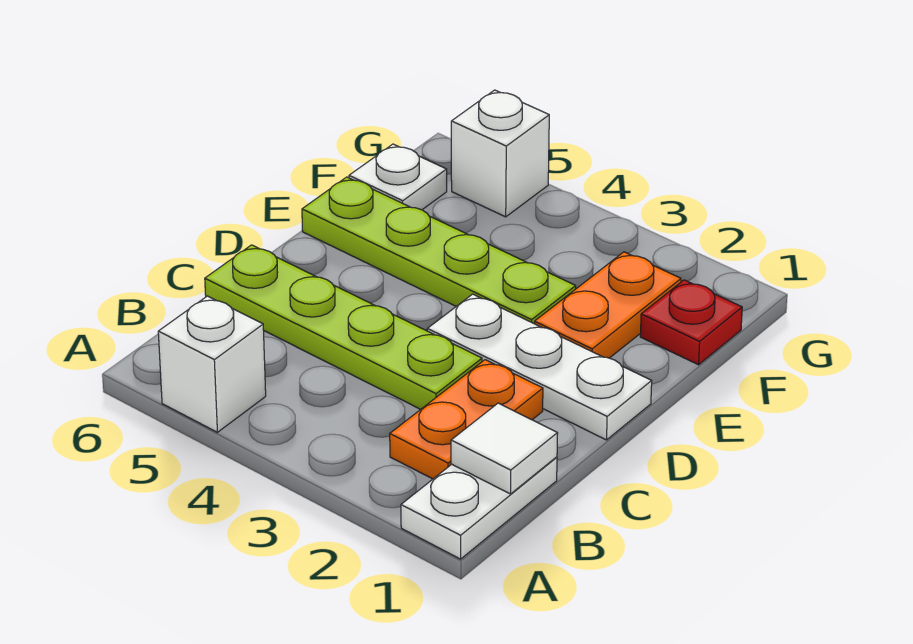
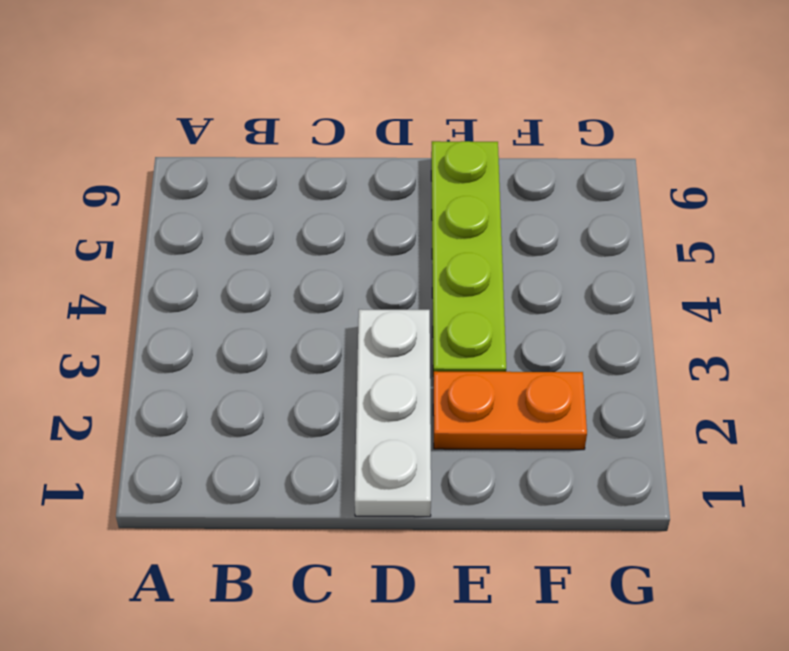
none -> white 1x2 plate [401,457,557,559]
none -> white 1x1 brick [158,296,266,432]

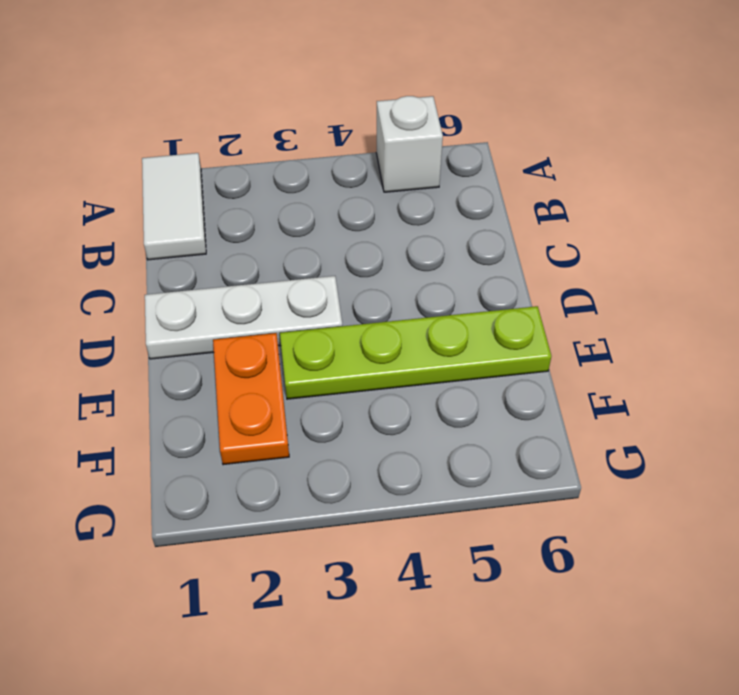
white 1x2 tile [142,153,206,260] -> white 1x2 plate [401,457,557,559]
none -> orange 1x2 plate [390,360,543,479]
none -> lime 1x4 plate [205,245,482,409]

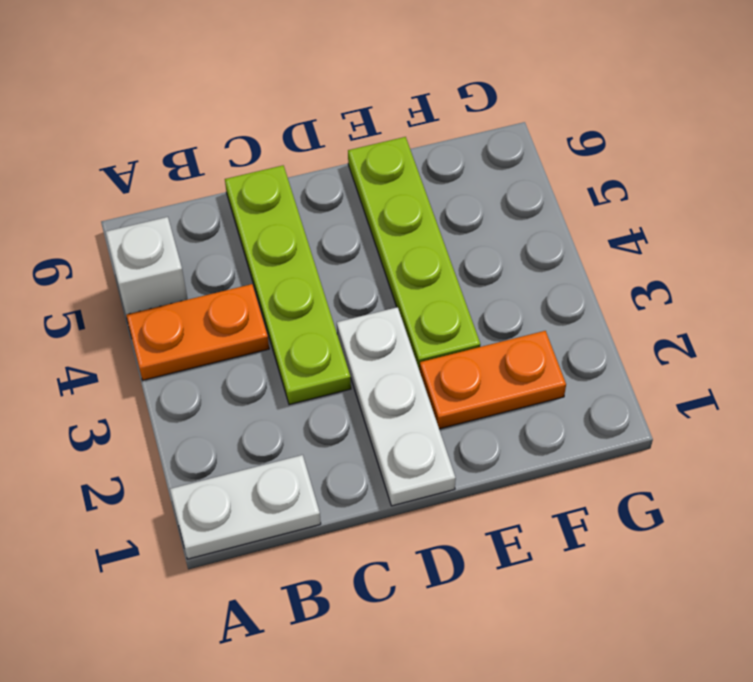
orange 1x2 plate [126,284,269,380] -> orange 1x2 plate moved to [390,360,543,479]
none -> red 1x1 plate [640,280,742,365]
none -> white 1x1 plate [349,144,447,210]

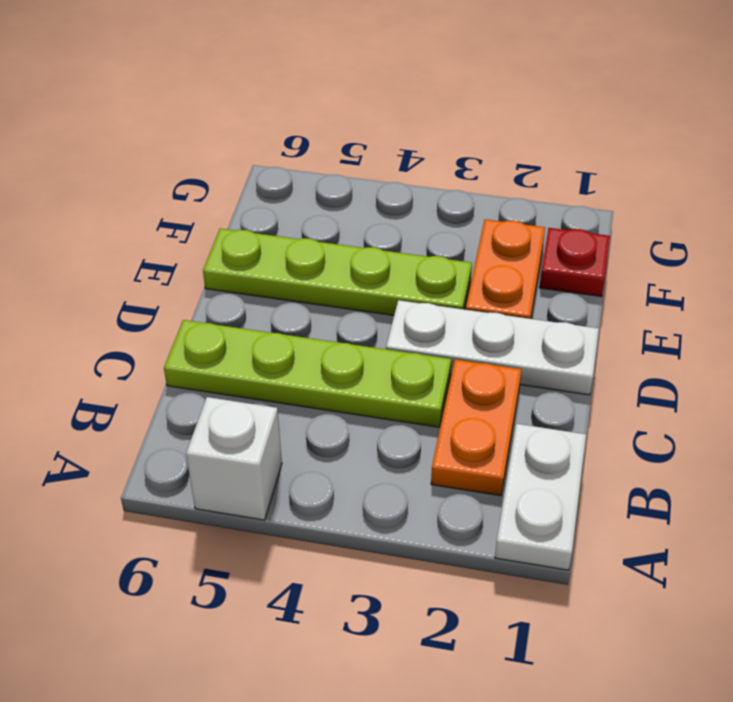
none -> white 1x1 plate [349,144,447,210]
none -> white 1x1 brick [451,90,549,217]

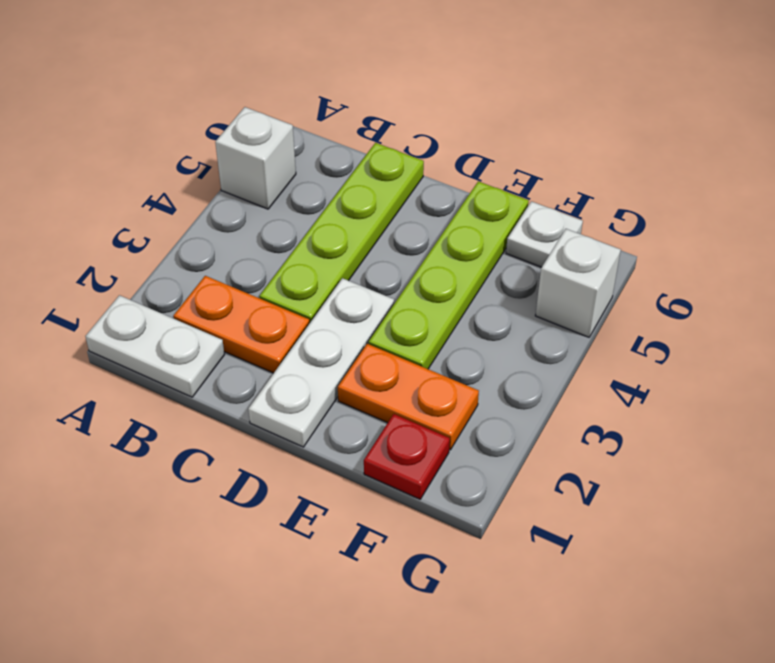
none -> white 1x1 tile [451,403,558,494]

